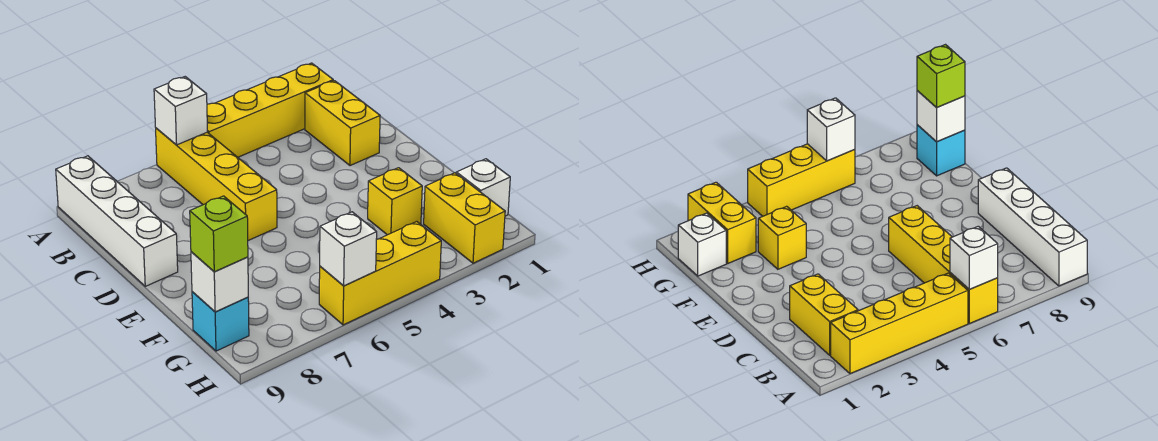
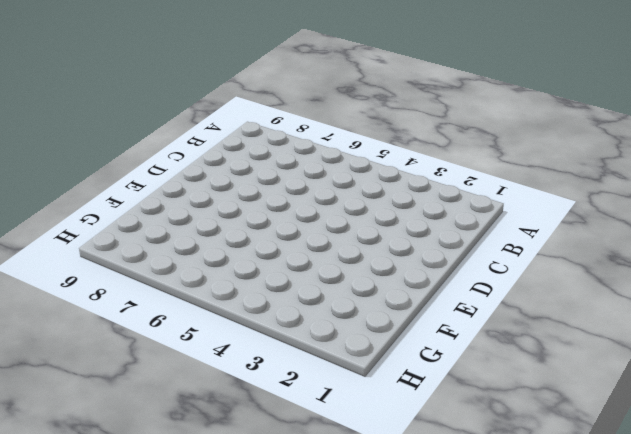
none -> yellow 1x4 brick [207,63,333,157]
none -> yellow 1x4 brick [156,128,277,240]
none -> white 1x4 brick [56,156,178,286]

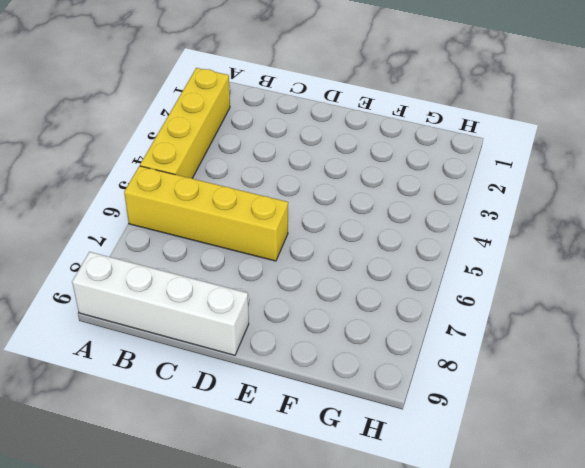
none -> yellow 1x2 brick [305,81,380,166]
none -> yellow 1x1 brick [368,168,422,235]
none -> white 1x1 brick [456,159,510,216]

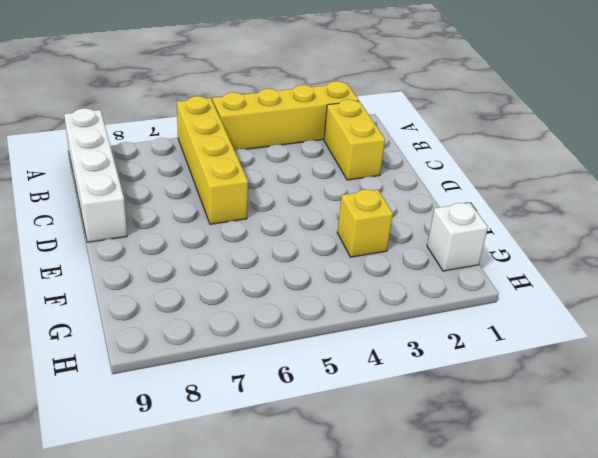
none -> yellow 1x2 brick [424,173,505,263]
none -> cyan 1x1 brick [192,292,249,351]
none -> yellow 1x3 brick [319,222,441,325]

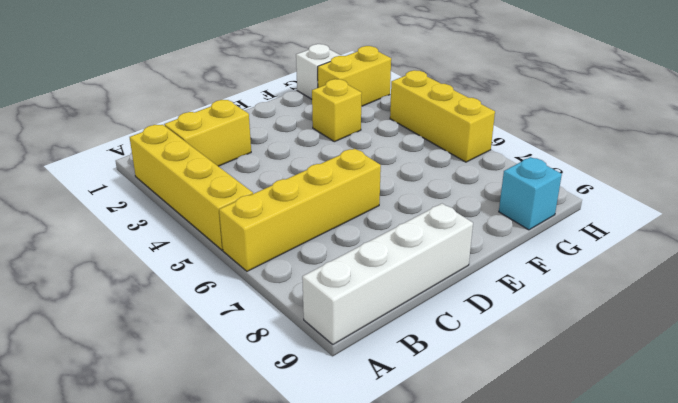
none -> white 1x1 brick [154,77,208,145]
none -> white 1x1 brick [191,252,248,312]
none -> white 1x1 brick [320,212,377,286]

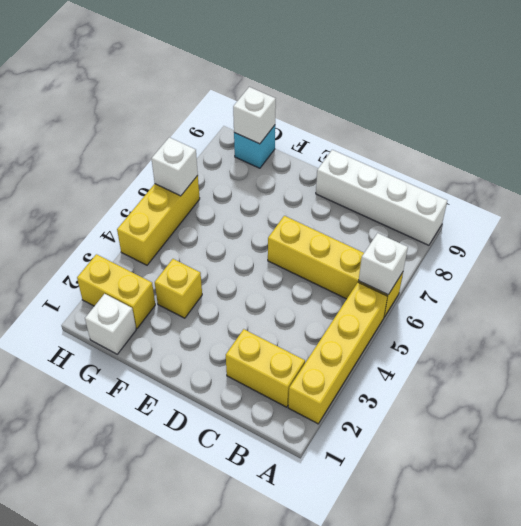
none -> lime 1x1 brick [190,196,248,272]

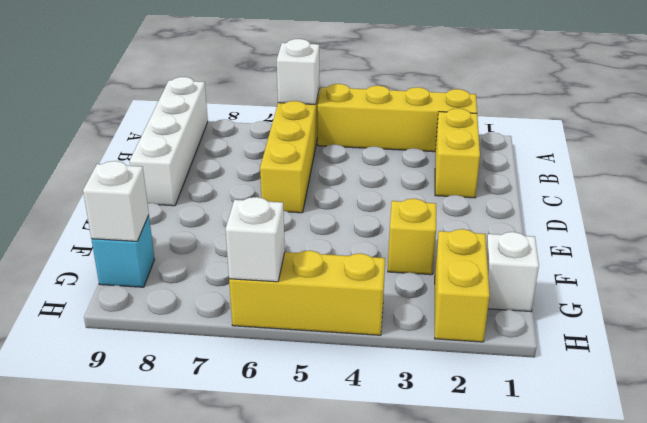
none -> lime 1x1 brick [190,196,248,272]

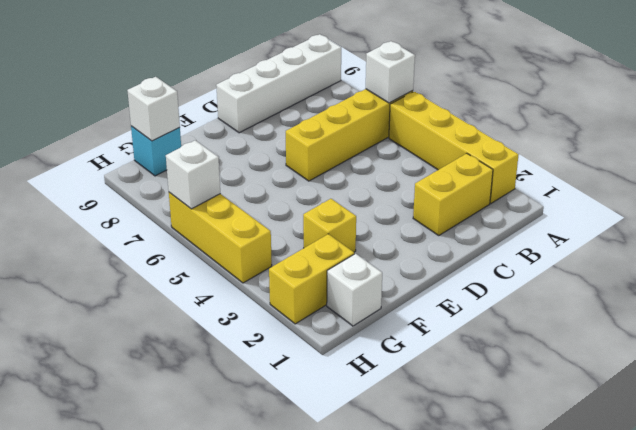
none -> lime 1x1 brick [190,196,248,272]

